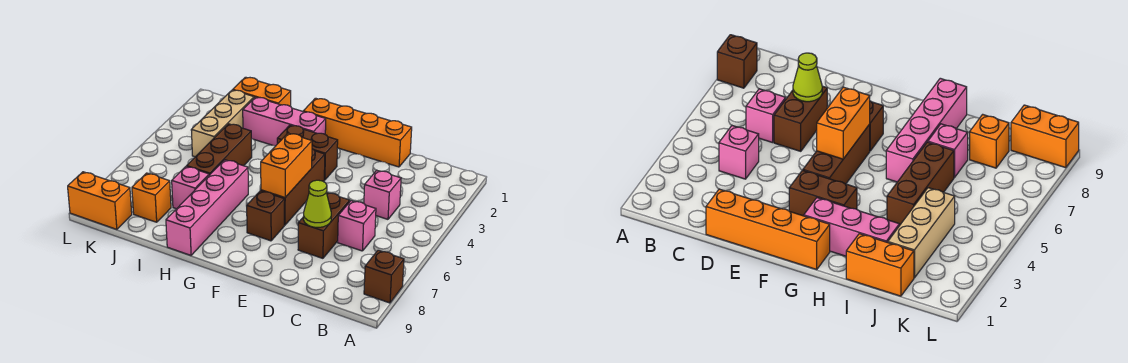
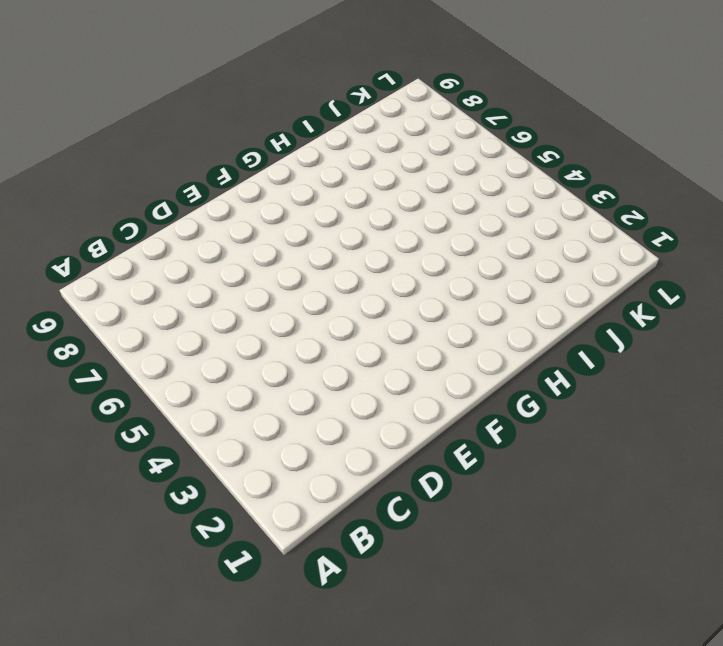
none -> brown 1x1 brick [364,250,404,303]
none -> pink 1x1 brick [364,170,401,219]
none -> pink 1x1 brick [338,201,376,251]

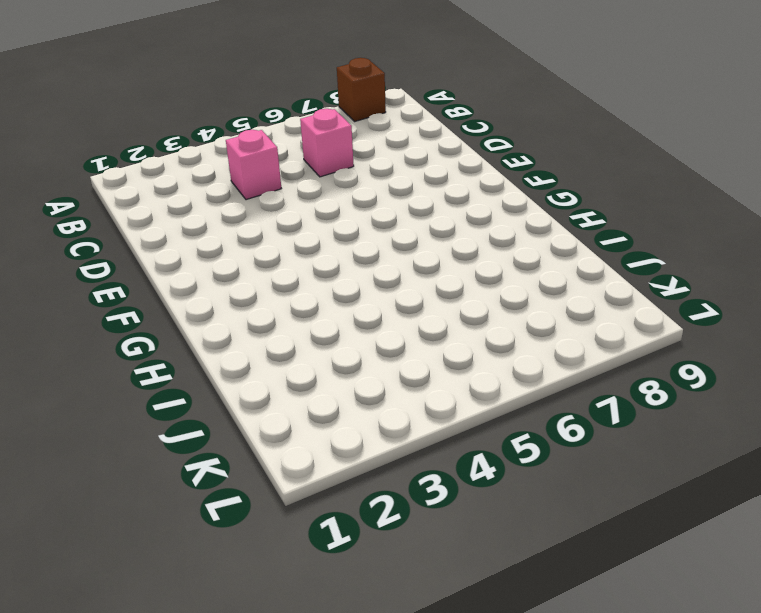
none -> orange 1x4 brick [303,98,412,167]
none -> brown 1x2 brick [298,193,350,258]
none -> brown 1x2 brick [277,125,338,180]

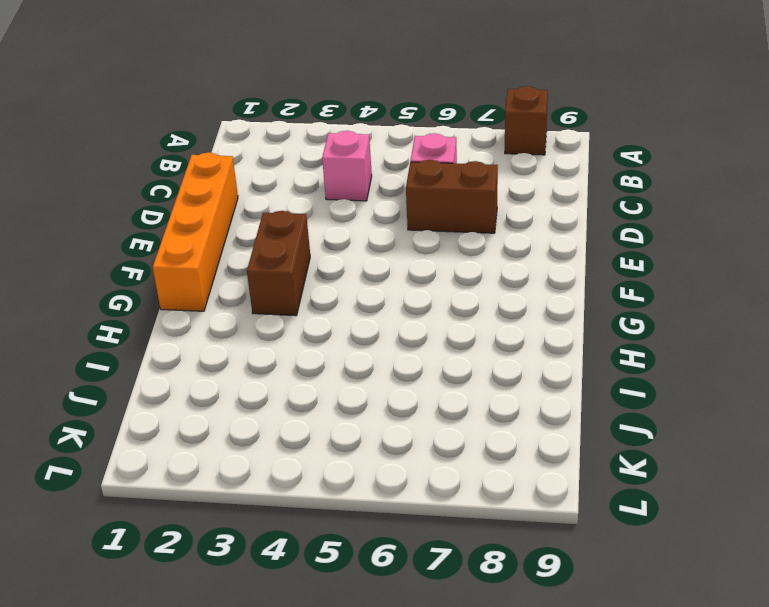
none -> brown 1x3 brick [261,149,325,225]
none -> brown 1x1 brick [247,191,285,241]
none -> pink 1x3 brick [243,97,326,146]

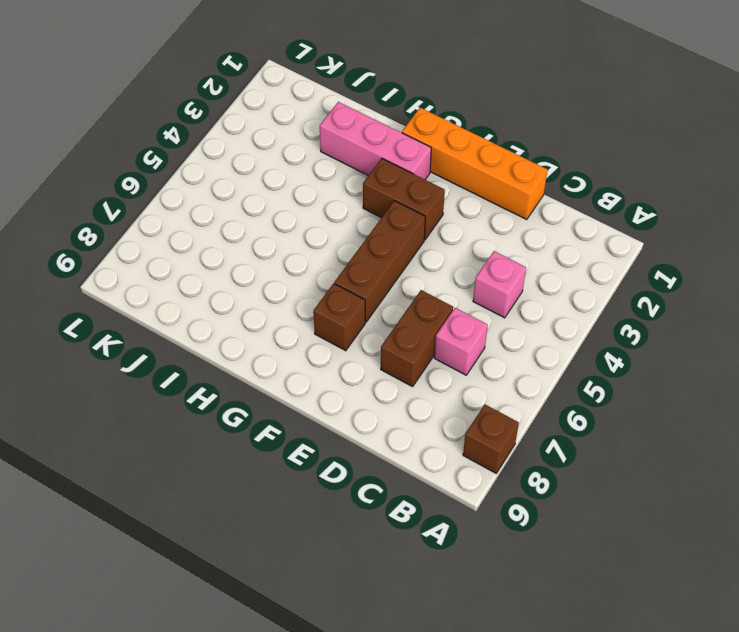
none -> pink 1x4 brick [166,160,248,255]
none -> orange 1x2 brick [233,77,291,106]
none -> brown 1x3 brick [187,124,252,175]

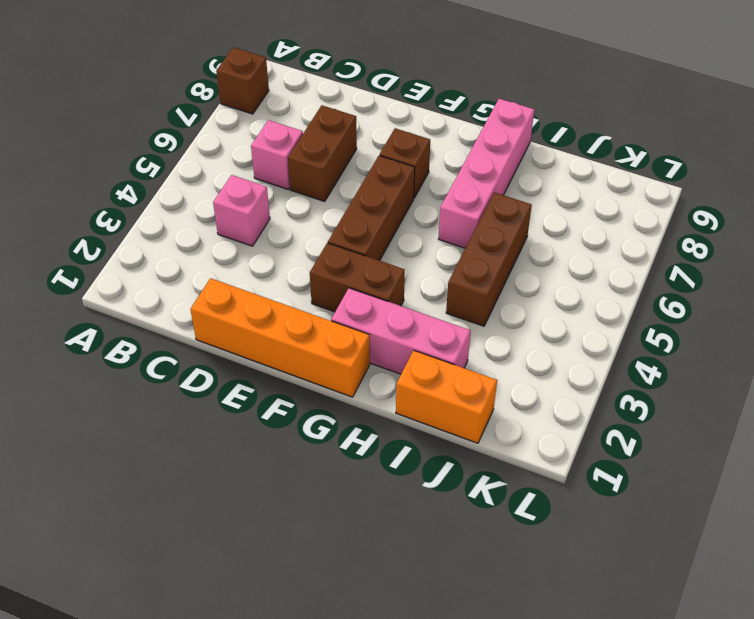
none -> pink 1x1 brick [172,166,209,209]
none -> tan 1x3 brick [191,90,254,157]
none -> orange 1x1 brick [132,173,171,222]

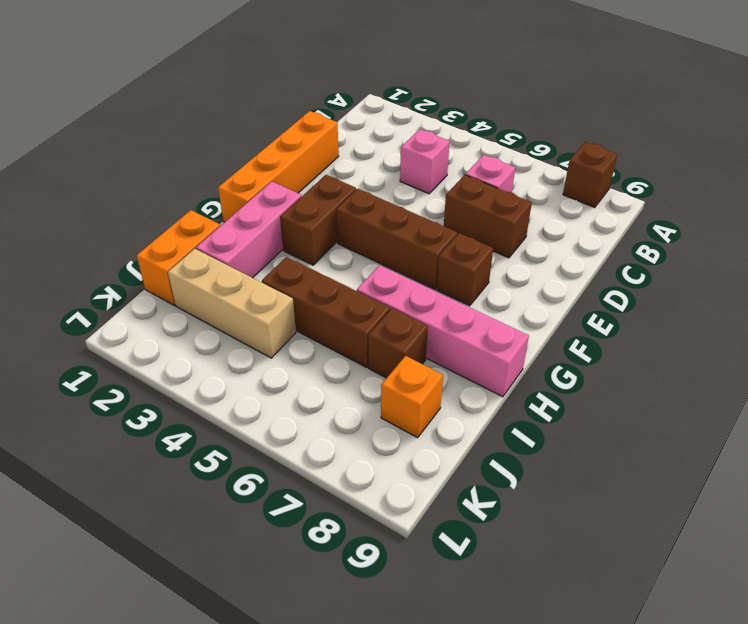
brown 1x1 brick [368,309,428,378] -> pink 1x1 brick [172,166,209,209]
none -> orange 1x2 brick [68,172,132,229]
none -> lime 1x1 cone [303,180,331,227]
none -> orange 1x2 brick [261,133,312,198]

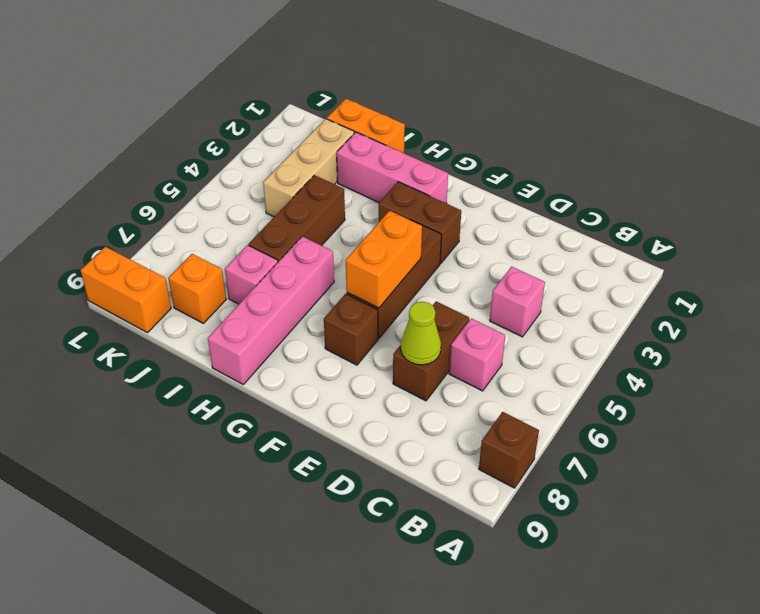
none -> orange 1x4 brick [303,98,412,167]

